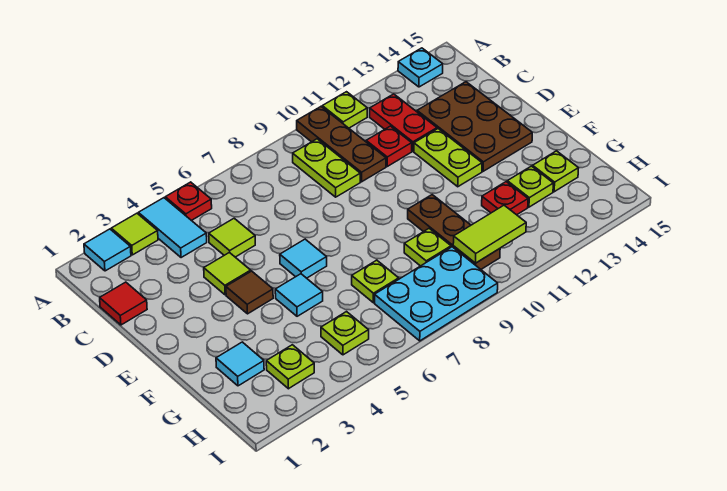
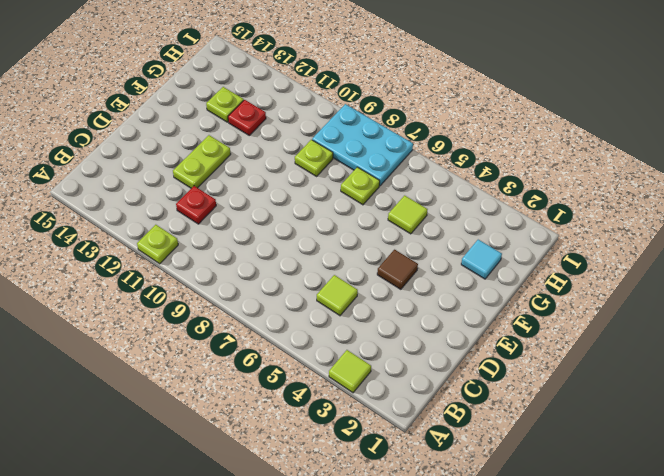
lime 1x1 tile [388,195,428,234] -> lime 1x1 tile moved to [204,252,251,295]
none -> cyan 1x1 tile [84,229,131,271]
none -> cyan 1x2 tile [138,198,207,258]
none -> red 1x1 plate [165,182,212,221]

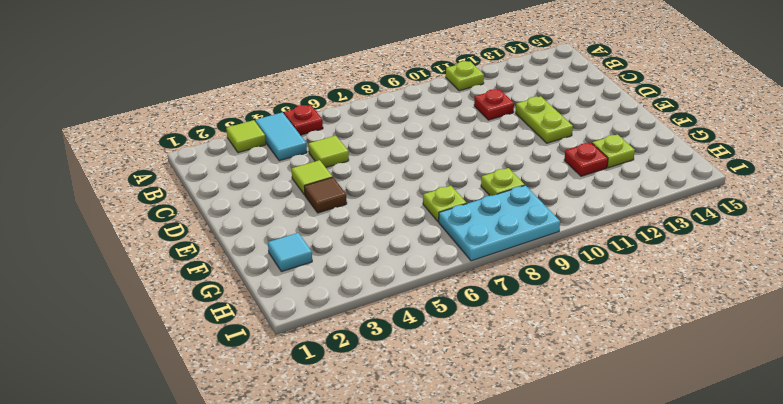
none -> cyan 1x1 tile [84,229,131,271]
none -> brown 1x3 plate [297,107,386,182]
none -> cyan 1x1 plate [398,48,443,87]

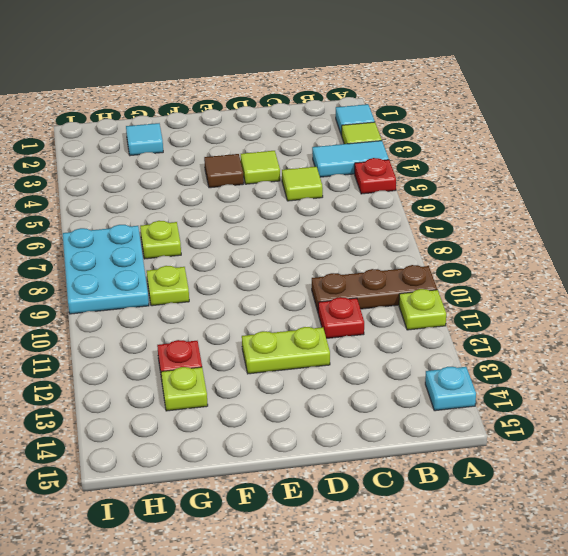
none -> lime 1x2 plate [293,139,360,197]
none -> red 1x2 plate [370,94,437,151]
none -> red 1x1 tile [100,282,147,325]

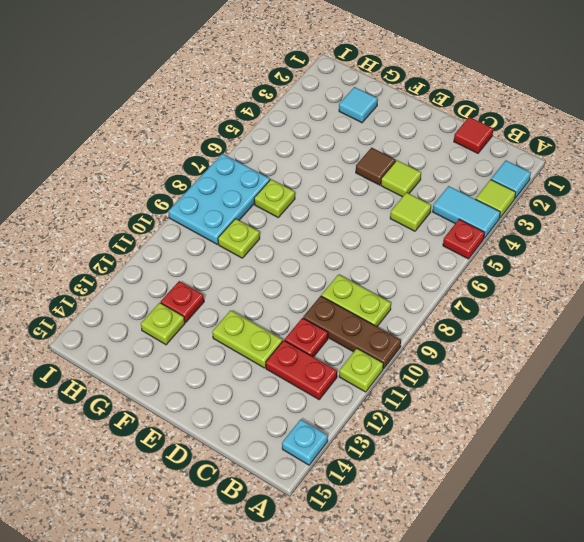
none -> brown 2x3 plate [417,82,532,171]
none -> cyan 1x1 tile [280,239,327,278]
none -> cyan 1x1 tile [275,274,323,316]

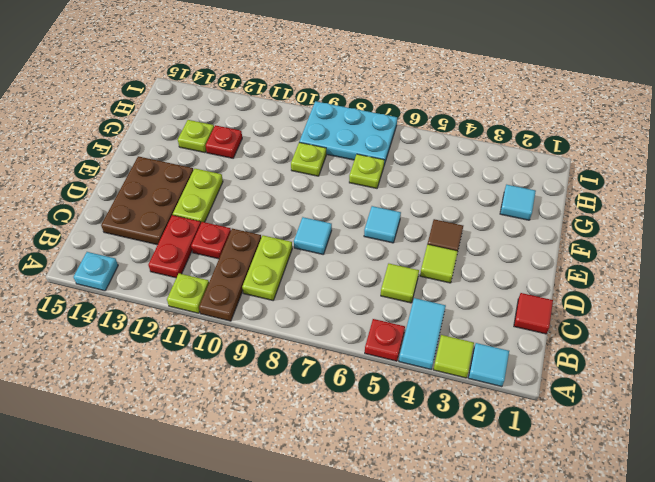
cyan 1x1 tile [294,217,332,254] -> cyan 1x1 tile moved to [275,274,323,316]
none -> brown 1x3 plate [408,195,500,269]
none -> lime 1x1 plate [533,151,578,192]
none -> lime 1x1 plate [266,345,314,389]

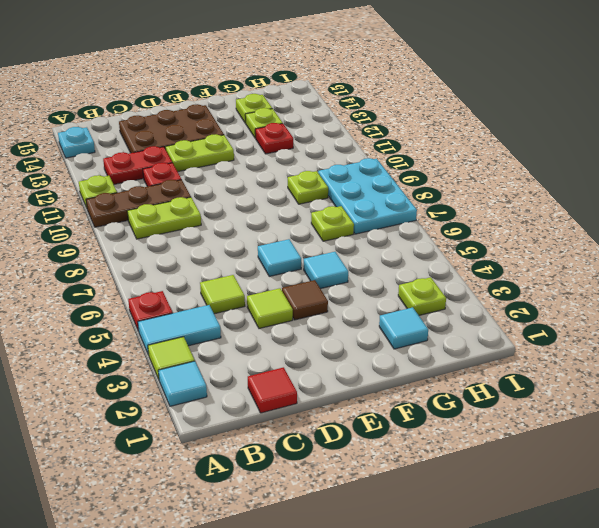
none -> brown 1x3 plate [408,195,500,269]
none -> lime 1x1 plate [321,312,369,355]
none -> lime 1x2 tile [453,205,526,263]

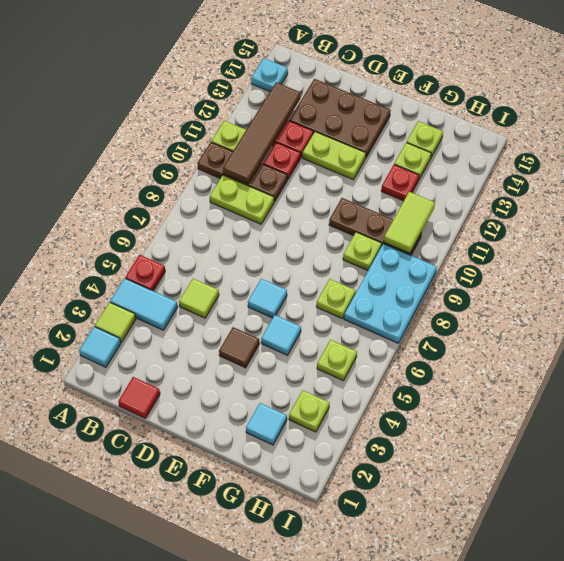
brown 1x4 tile [223,82,301,184] -> none
none -> lime 1x1 tile [204,252,251,295]

